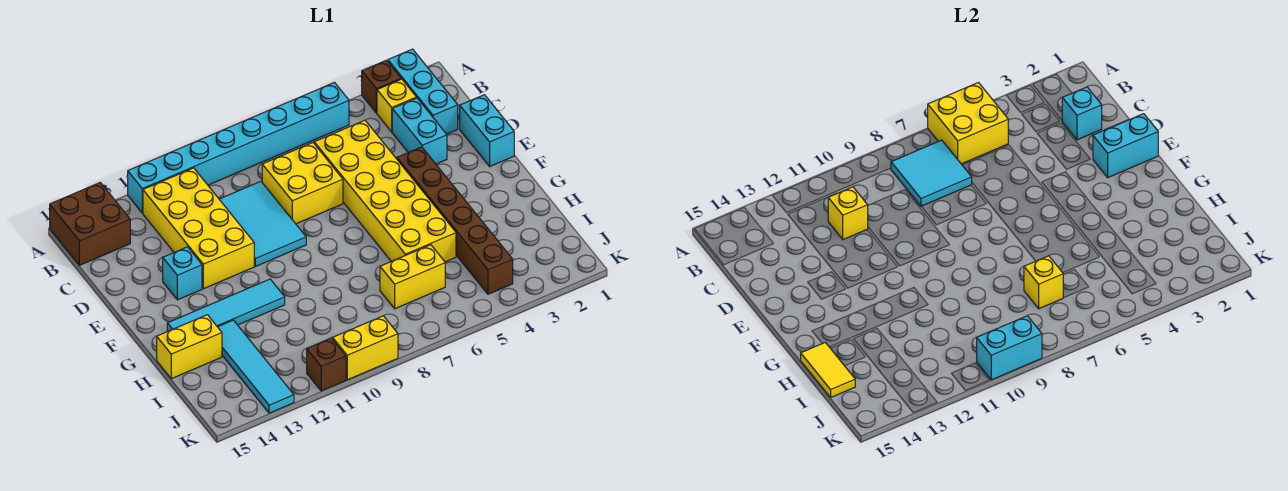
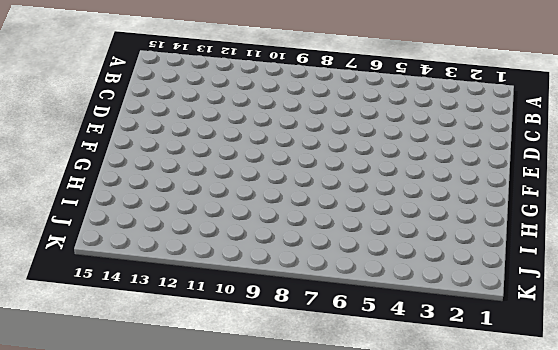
none -> cyan 1x3 brick [388,49,458,134]
none -> brown 1x1 brick [362,60,401,113]
none -> cyan 1x8 brick [128,83,349,213]

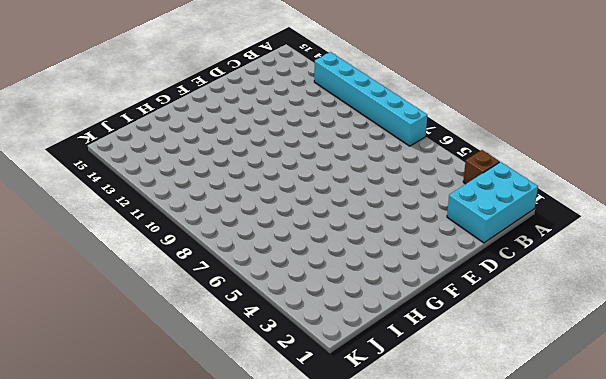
cyan 2x3 brick [447,162,538,243] -> cyan 1x3 brick [388,49,458,134]
cyan 1x6 brick [314,52,427,146] -> cyan 1x8 brick [128,83,349,213]
none -> brown 2x2 brick [50,183,130,265]
none -> yellow 1x1 brick [377,79,416,132]
none -> yellow 2x4 brick [143,168,254,289]

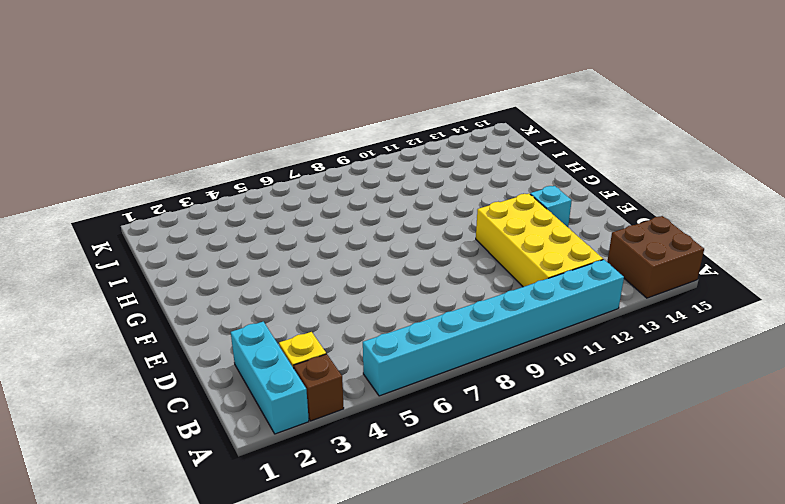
none -> cyan 1x2 brick [392,98,447,164]
none -> yellow 2x6 brick [314,120,456,262]
none -> yellow 2x2 brick [262,143,343,224]

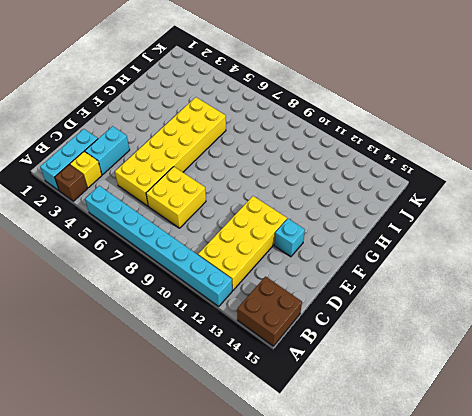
none -> cyan 2x3 tile [219,181,306,267]
none -> cyan 1x2 brick [460,95,514,166]
none -> brown 1x6 brick [397,147,513,294]

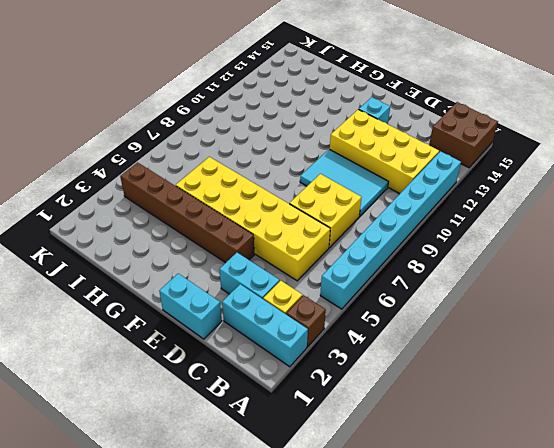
none -> cyan 1x4 tile [167,279,285,331]
none -> cyan 1x4 tile [218,320,294,413]
none -> yellow 1x2 brick [157,315,222,379]

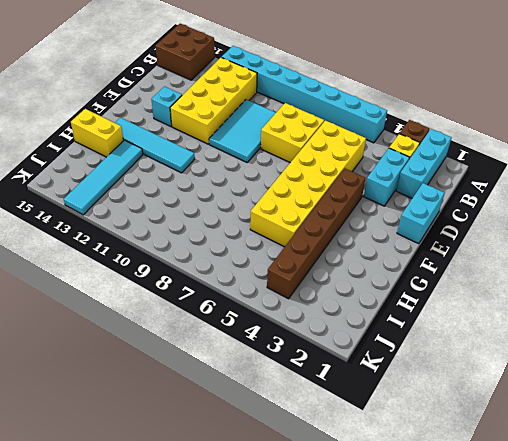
none -> yellow 1x2 brick [380,245,445,309]
none -> yellow 1x2 brick [333,316,398,380]
none -> brown 1x1 brick [307,338,346,391]

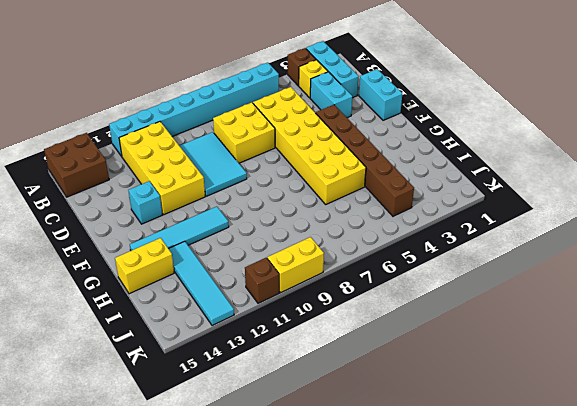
none -> yellow 1x2 brick [380,245,445,309]
none -> yellow 2x2 brick [928,83,1008,164]
none -> cyan 2x2 tile [891,140,972,206]

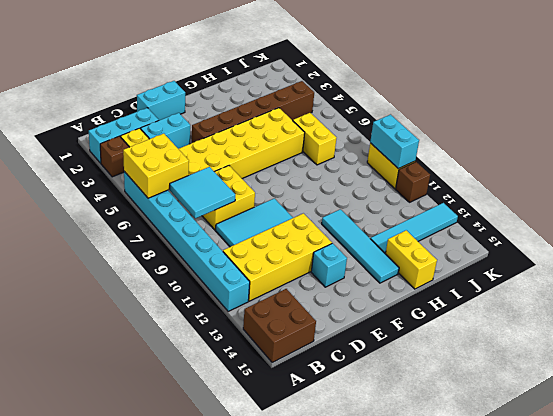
none -> cyan 1x1 brick [1062,87,1102,140]
none -> yellow 1x1 brick [828,187,868,240]
none -> cyan 1x2 brick [1093,114,1158,177]

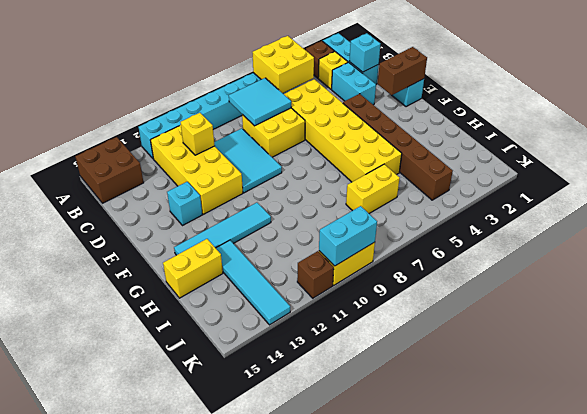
brown 1x2 brick [378,47,427,95] -> cyan 1x2 brick [1093,114,1158,177]
none -> yellow 1x2 tile [801,342,855,397]
none -> yellow 1x1 brick [1024,256,1063,309]

